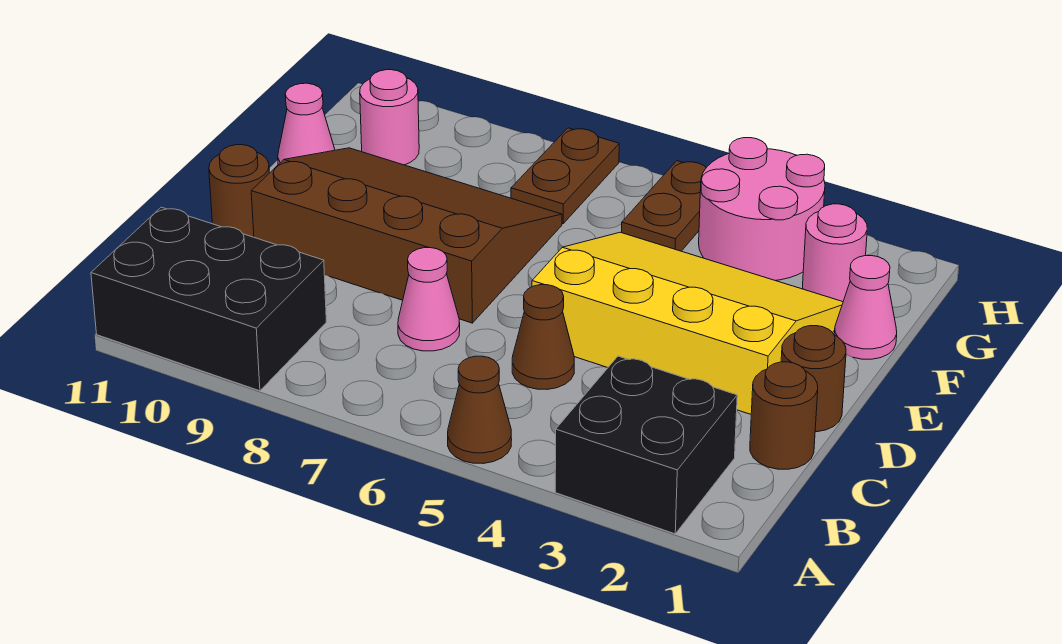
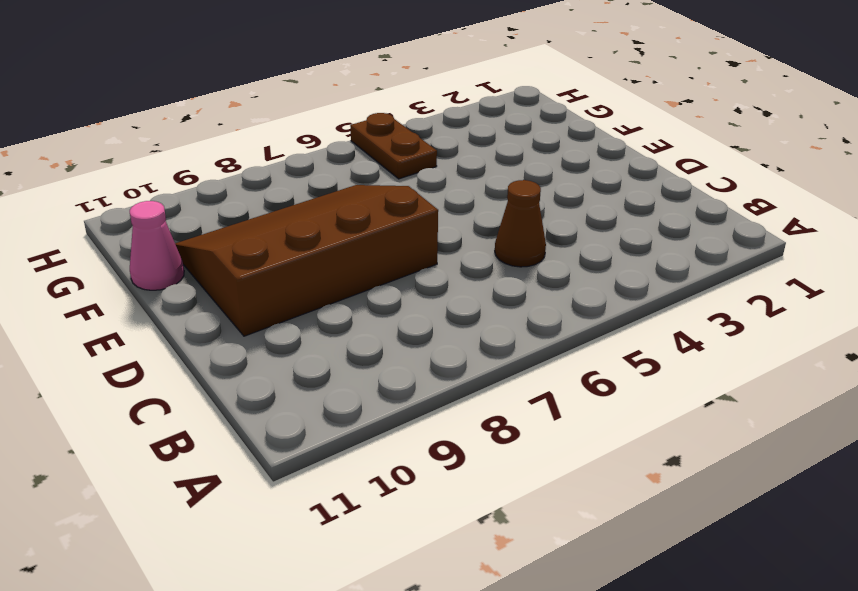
none -> black 2x2 brick [555,356,737,534]
none -> brown 1x1 cone [448,356,512,464]
none -> black 2x3 brick [91,207,326,391]

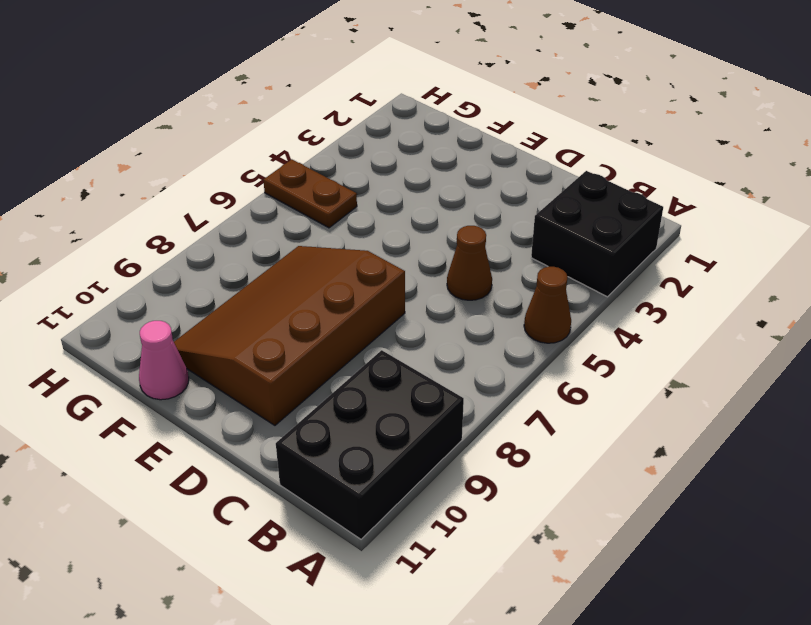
none -> brown 1x1 round brick [750,362,818,469]
none -> pink 1x1 cone [398,248,460,351]
none -> brown 1x1 round brick [781,326,846,432]

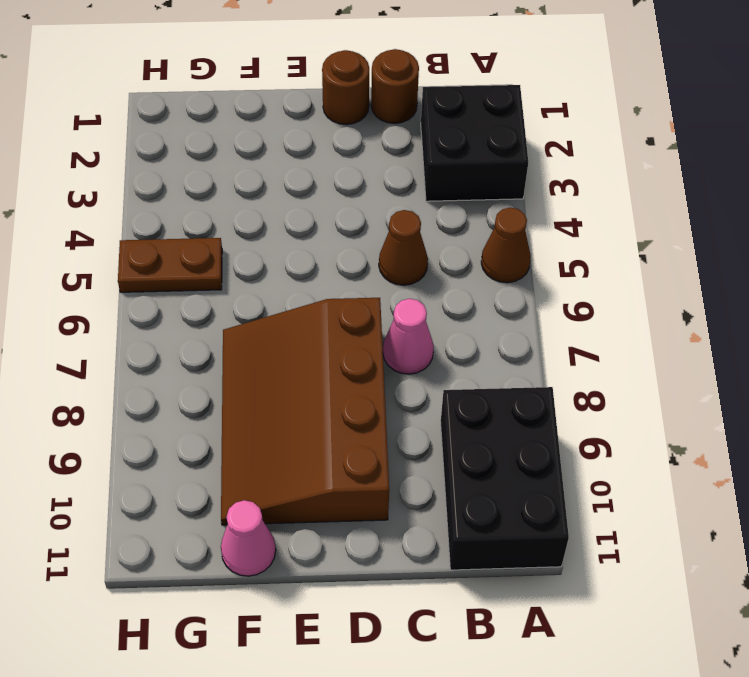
none -> yellow 3x4 slope [532,232,843,414]
none -> brown 1x1 round brick [209,145,269,237]
none -> pink 1x1 cone [834,256,897,359]

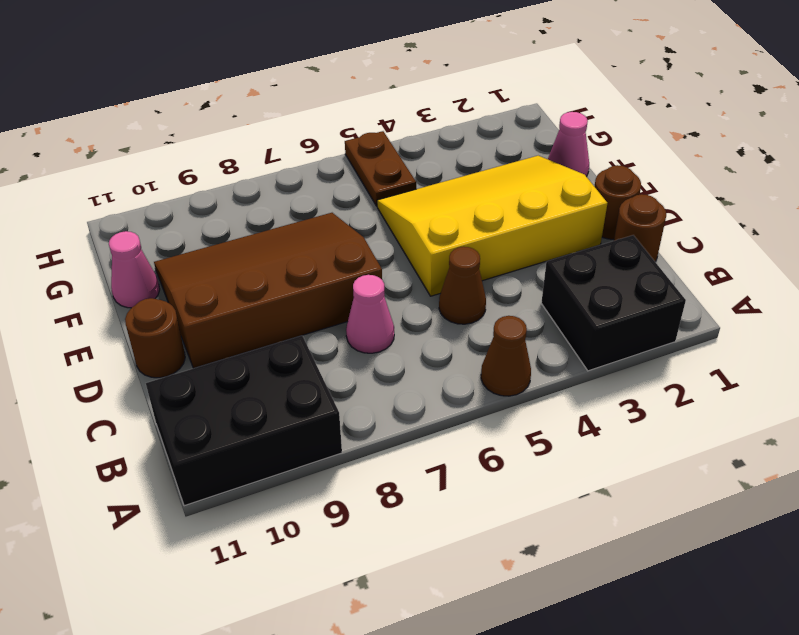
none -> pink 1x1 round brick [803,204,867,302]
none -> pink 2x2 round brick [699,138,825,281]
none -> brown 1x2 plate [511,128,619,224]

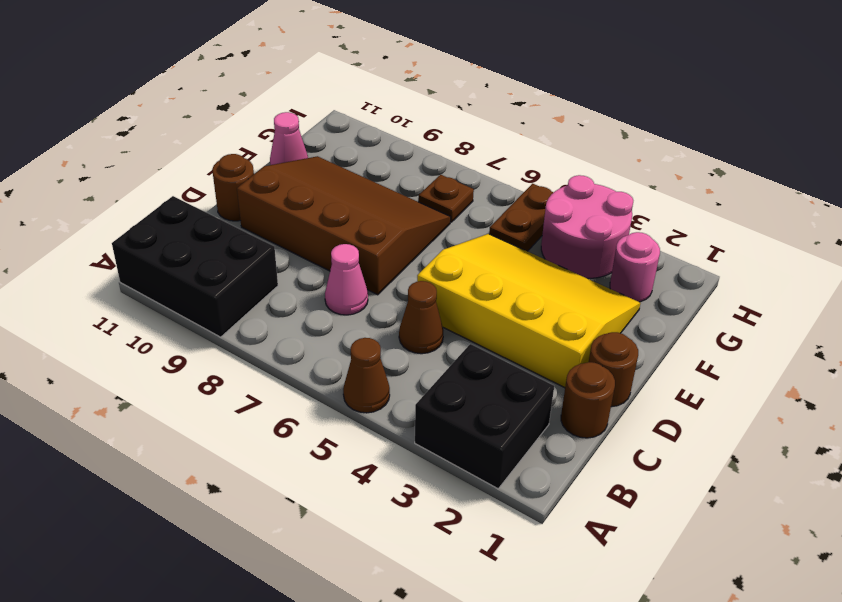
brown 1x1 plate [418,175,474,222] -> brown 1x2 plate [511,128,619,224]
none -> pink 1x1 cone [834,256,897,359]
none -> pink 1x1 round brick [360,70,419,165]

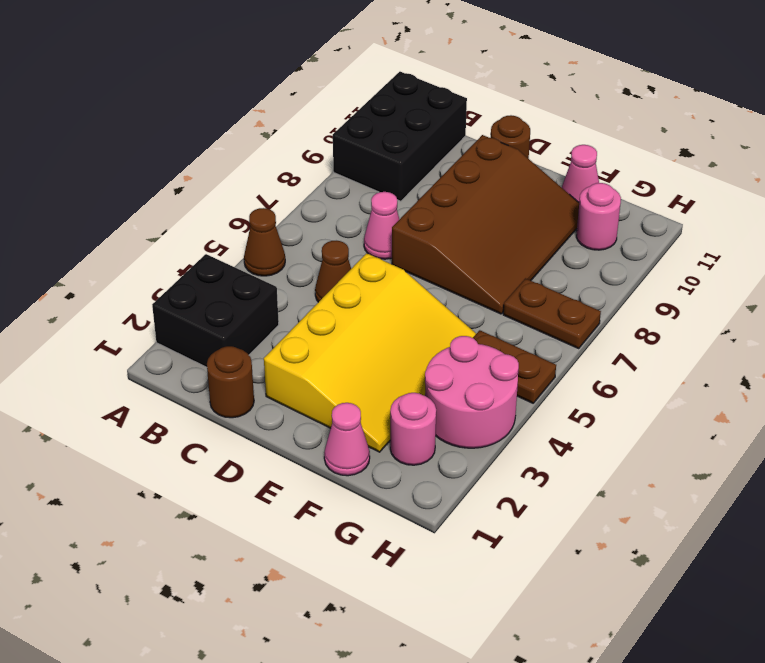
none -> brown 1x1 round brick [781,326,846,432]

